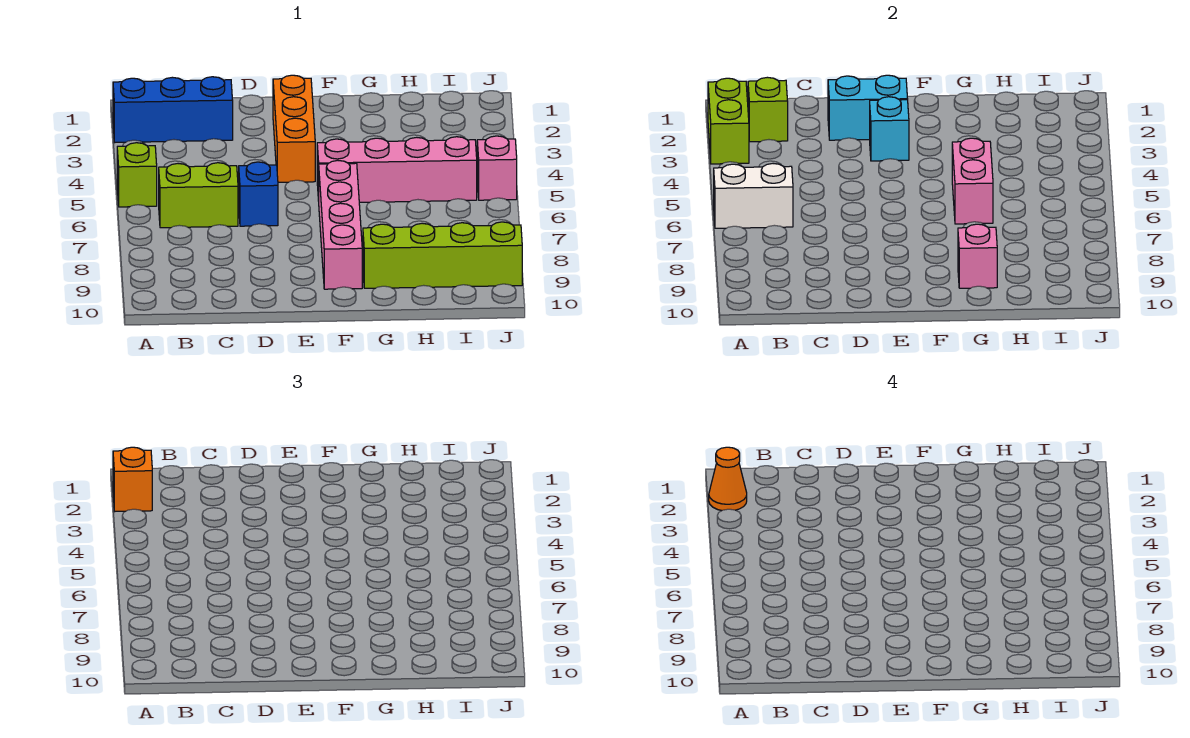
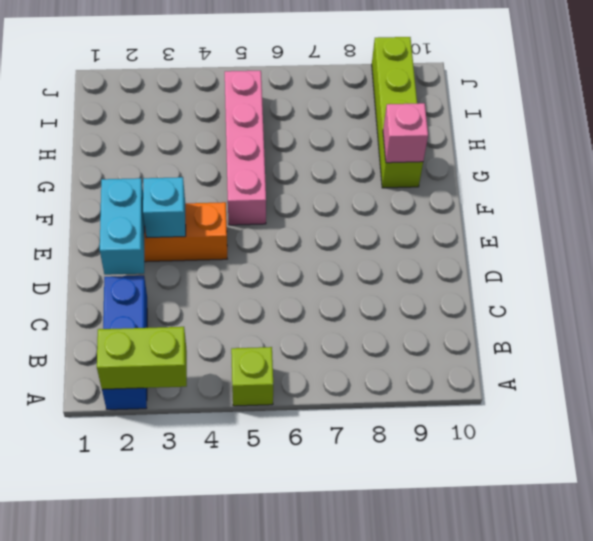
none -> lime 1x2 brick [159,163,238,228]
none -> blue 1x1 brick [239,162,278,226]
none -> pink 1x4 brick [319,161,362,289]

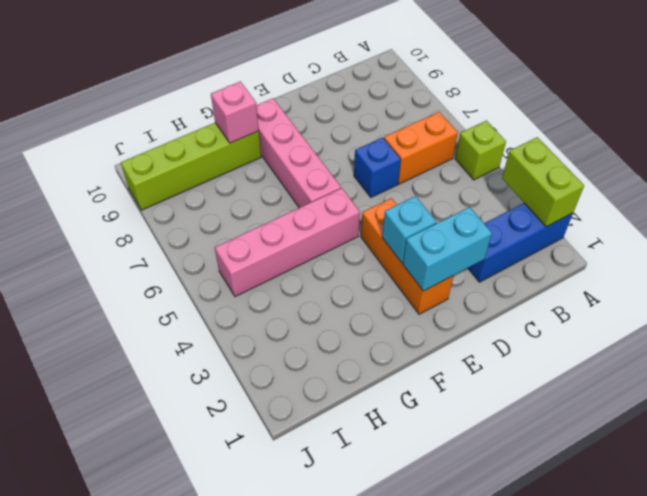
orange 1x2 brick [384,112,458,184] -> lime 1x2 brick [159,163,238,228]
none -> pink 1x1 brick [477,136,517,200]
none -> white 1x2 brick [714,164,793,228]
none -> lime 1x1 brick [748,77,788,142]

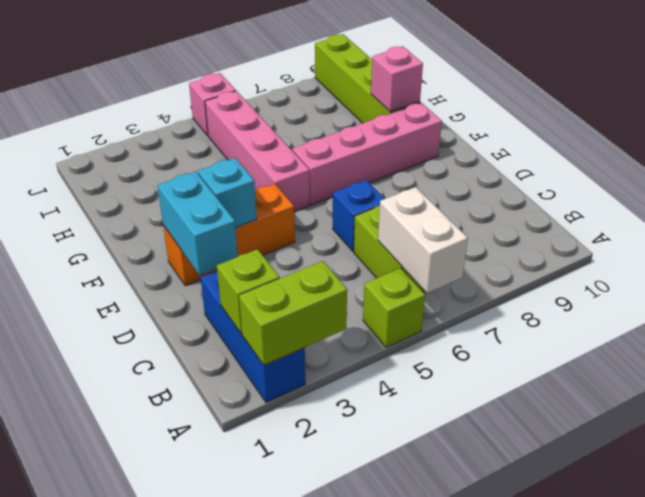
none -> pink 1x2 brick [952,138,993,224]
none -> orange 1x1 brick [113,447,152,511]
none -> orange 1x1 cone [709,447,747,511]

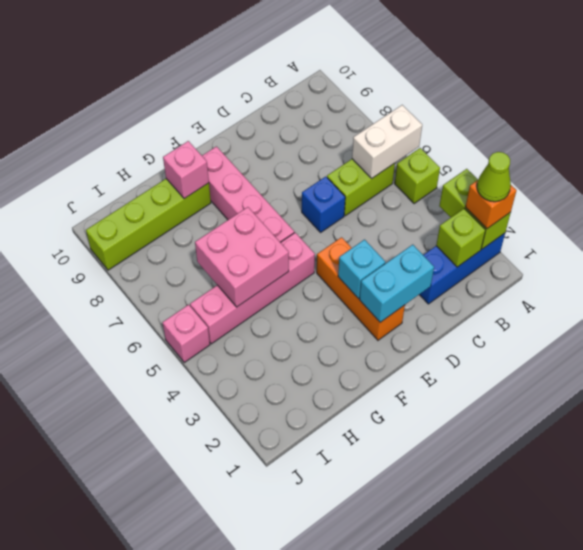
lime 1x1 cone [477,152,511,202] -> orange 1x1 cone [709,447,747,511]
pink 2x2 brick [195,207,289,307] -> pink 1x2 brick [952,138,993,224]

